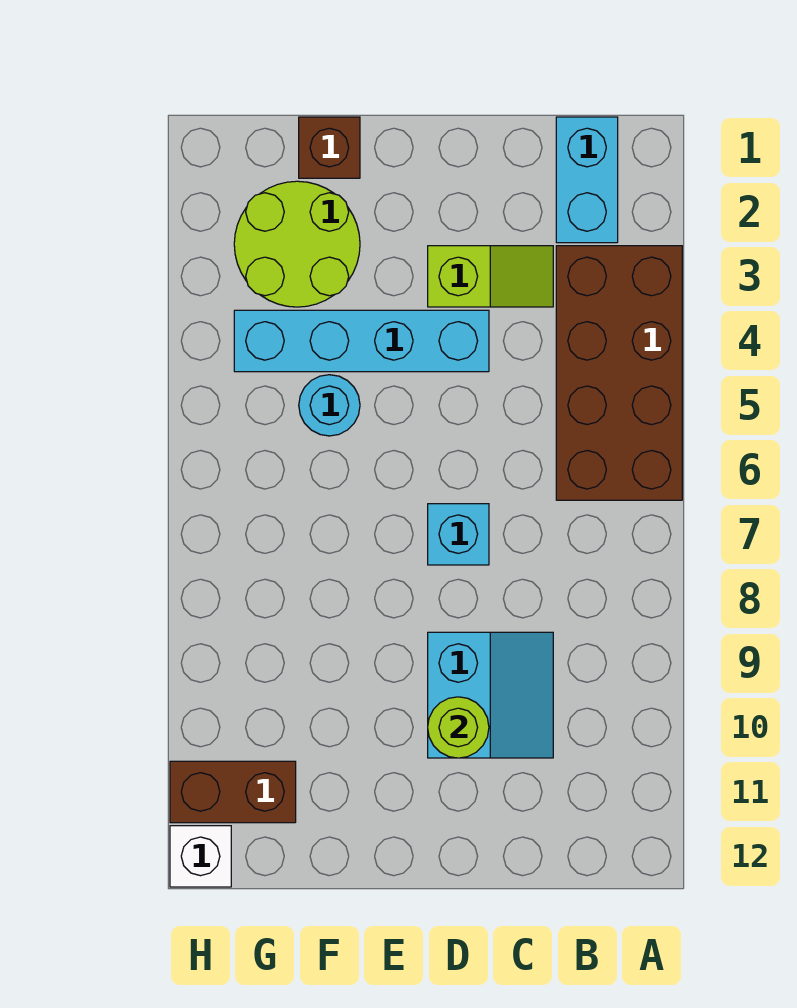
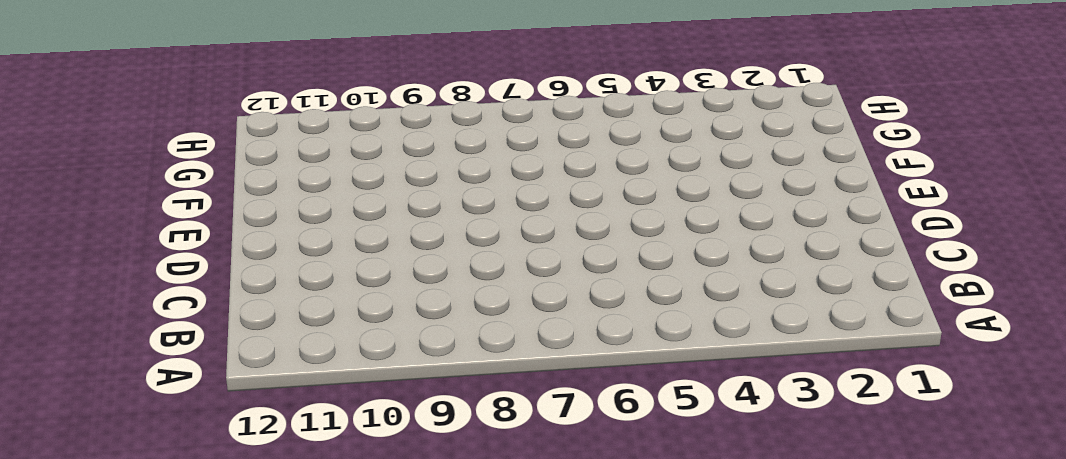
none -> brown 2x4 brick [556,246,682,500]
none -> cyan 1x2 brick [556,117,618,243]
none -> lime 1x2 slope [428,246,553,307]

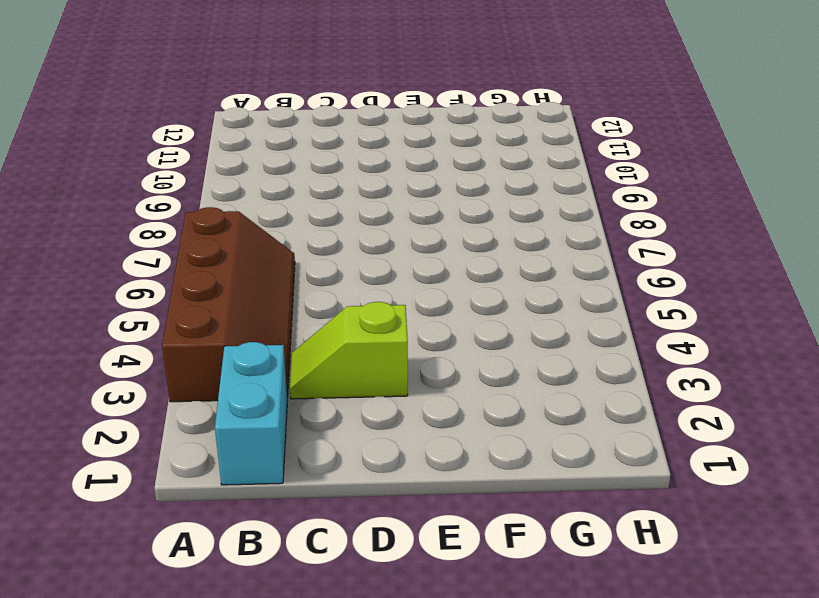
brown 2x4 slope [162,207,295,402] -> brown 2x4 brick [556,246,682,500]
none -> cyan 2x2 slope [428,632,553,758]
none -> cyan 1x4 brick [234,310,489,372]
none -> cyan 1x1 brick [428,504,489,565]

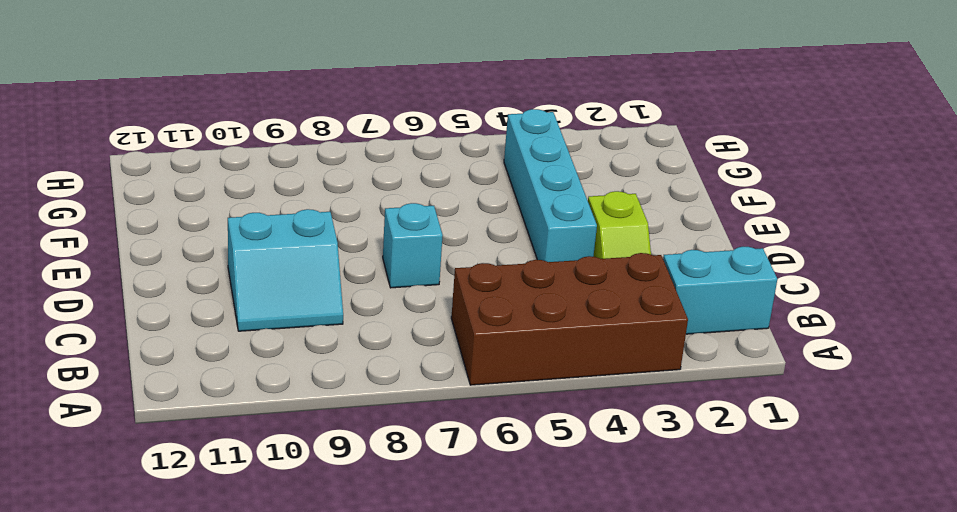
none -> brown 1x1 brick [299,117,360,178]
none -> lime 2x2 round brick [234,181,360,307]
none -> cyan 1x1 round brick [299,375,360,436]

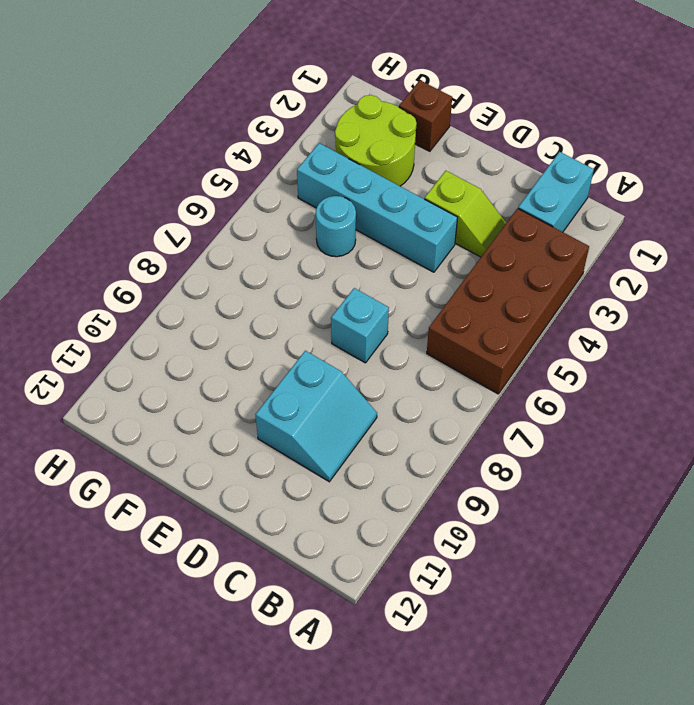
none -> brown 1x2 brick [170,761,296,823]
none -> white 1x1 brick [170,826,231,887]
none -> lime 1x1 round brick [428,697,489,758]

